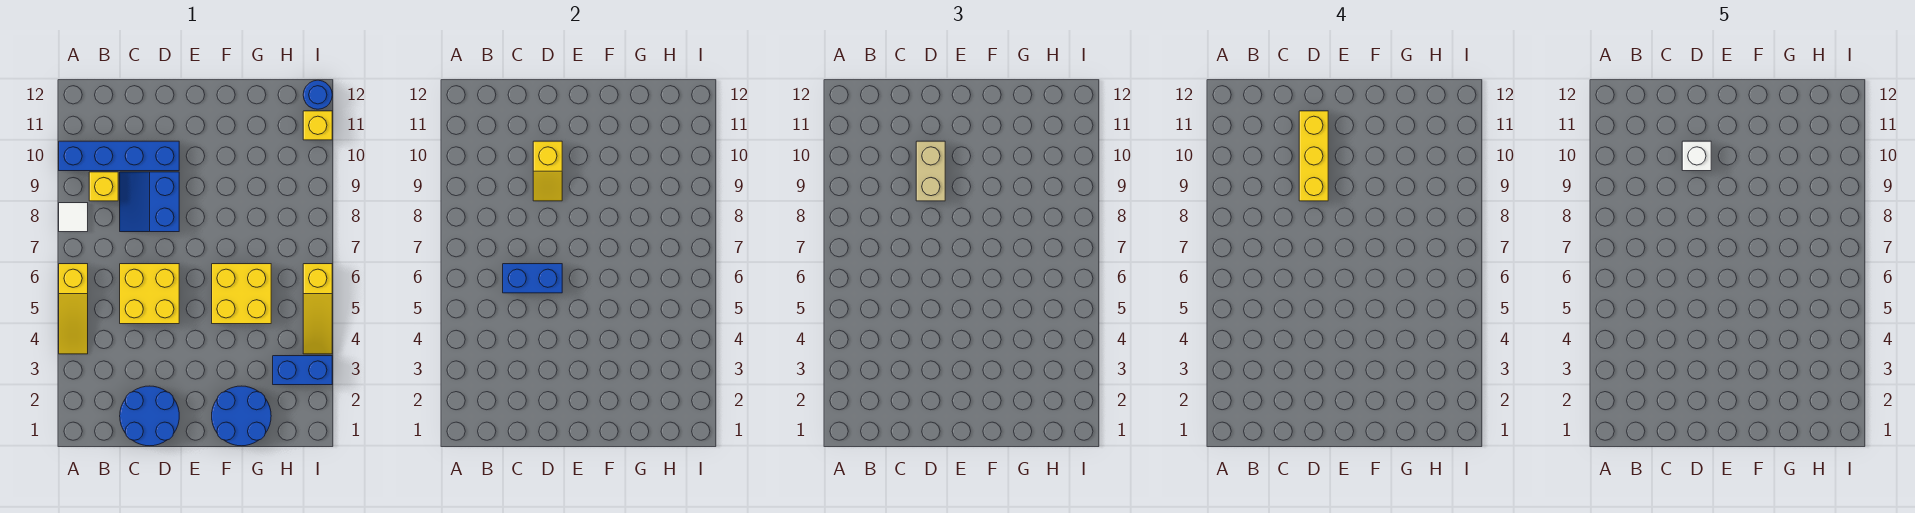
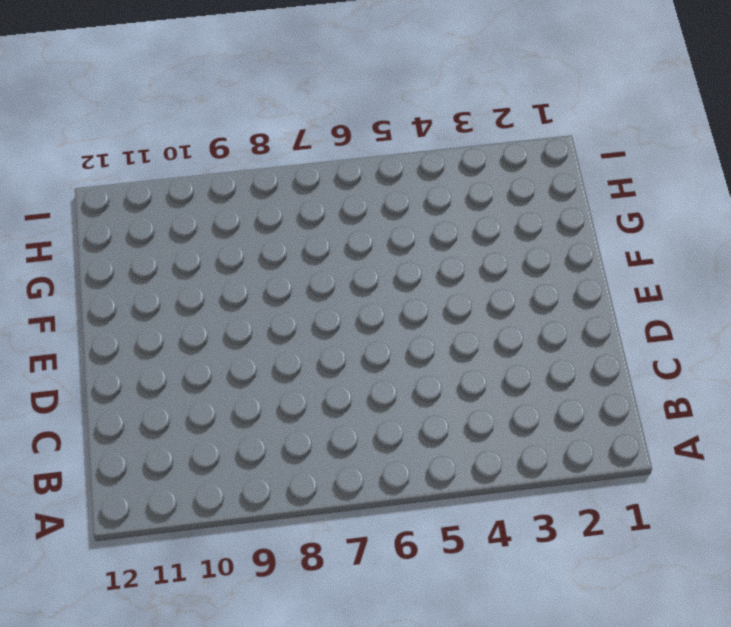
none -> yellow 1x3 slope [59,264,88,354]
none -> white 1x1 tile [59,203,88,232]
none -> blue 1x4 brick [59,141,179,171]

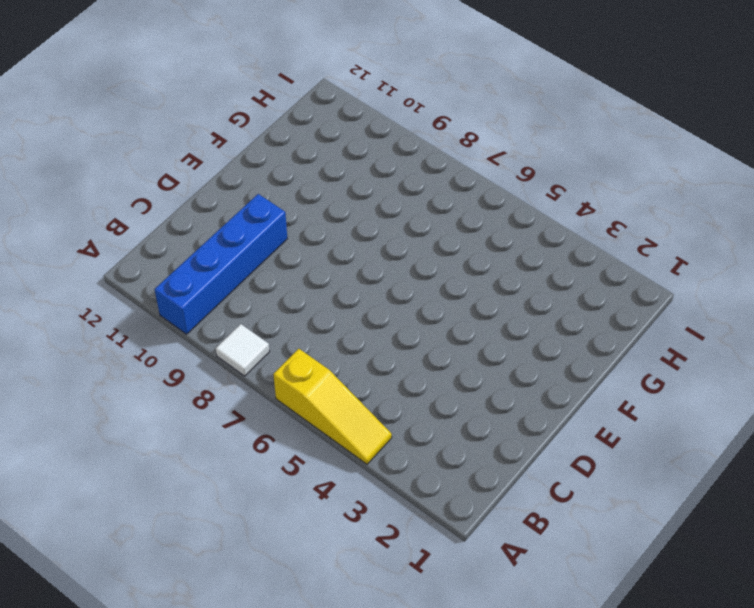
none -> yellow 1x1 brick [89,172,118,201]
none -> blue 2x2 round brick [120,386,179,446]
none -> yellow 2x2 brick [120,264,179,324]

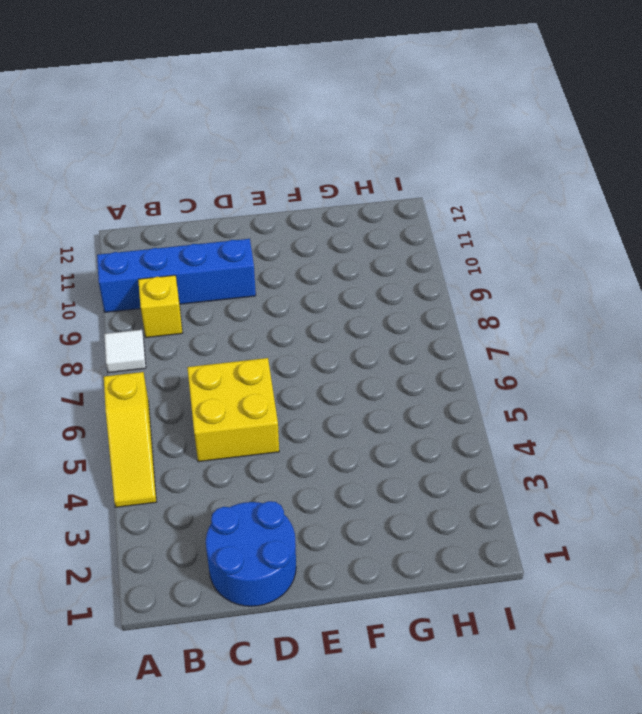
none -> blue 2x2 slope [120,172,179,232]
none -> blue 2x2 round brick [212,386,271,446]
none -> yellow 2x2 brick [212,264,271,324]

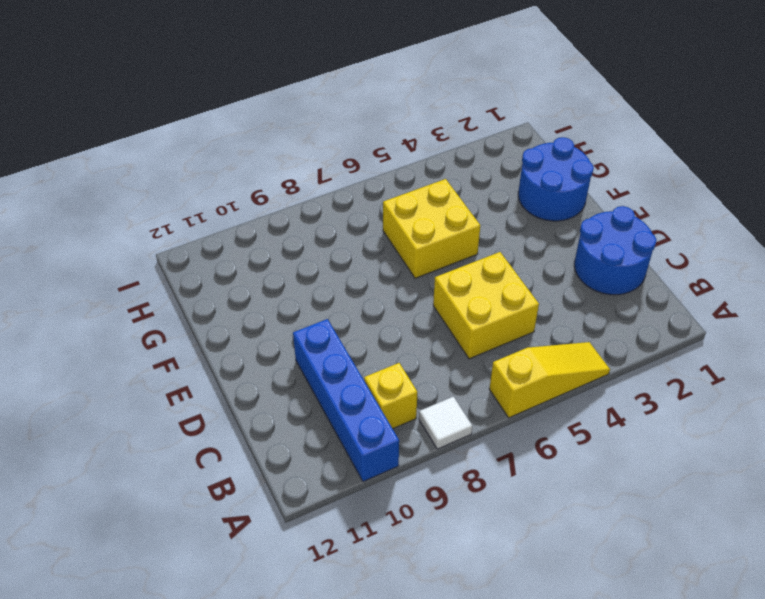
none -> blue 2x2 slope [120,172,179,232]
none -> blue 1x2 brick [273,356,332,385]
none -> yellow 1x3 slope [303,264,332,354]

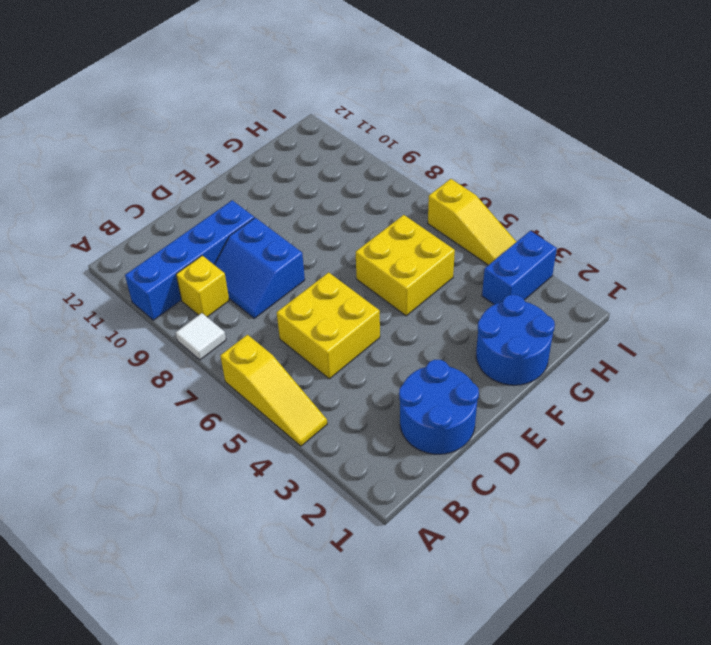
none -> yellow 1x1 brick [303,111,332,140]
none -> blue 1x1 round brick [303,80,332,109]
none -> blue 1x2 brick [503,264,562,293]

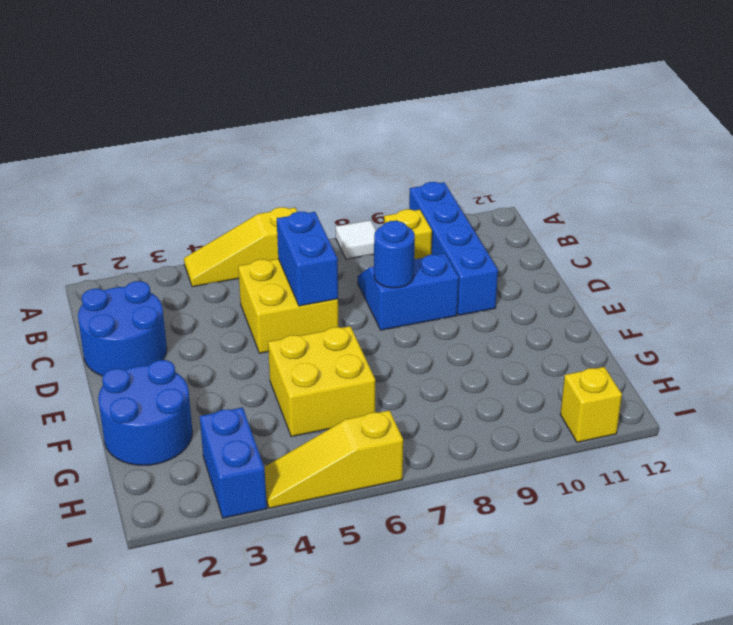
blue 1x1 round brick [374,221,415,288] -> blue 1x1 round brick moved to [303,80,332,109]
none -> yellow 1x2 slope [533,141,562,201]
none -> tan 1x2 brick [916,141,945,201]
none -> yellow 1x3 brick [1299,111,1328,201]

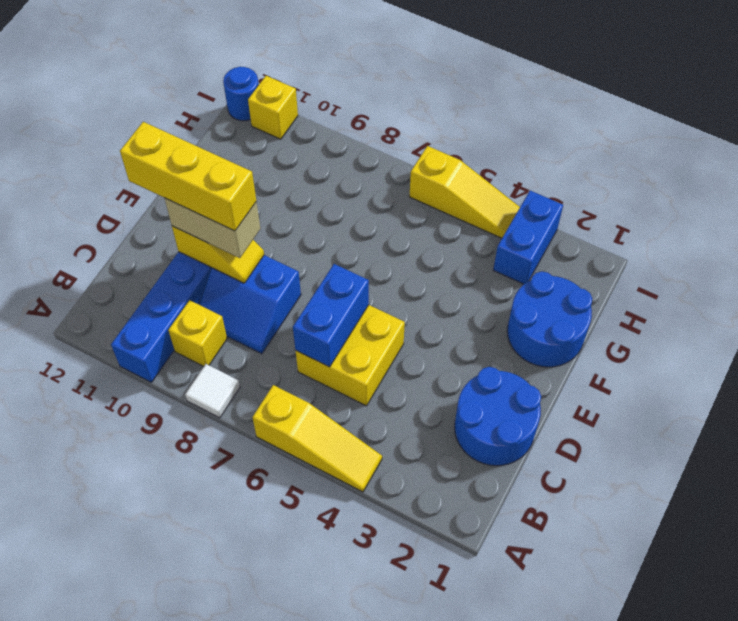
none -> yellow 2x2 brick [212,264,271,324]
none -> white 1x1 brick [1682,141,1711,171]

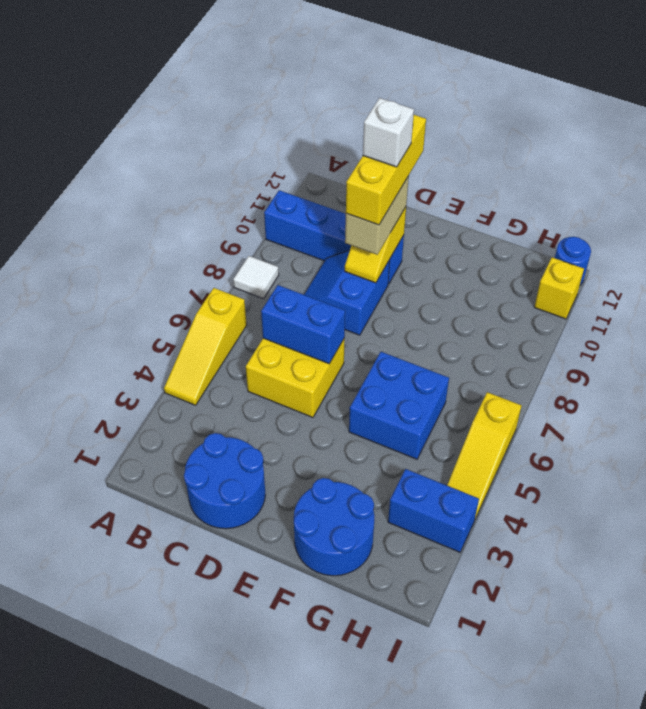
blue 2x2 brick [349,352,449,459] -> yellow 2x2 brick [212,264,271,324]
none -> yellow 1x1 brick [89,172,118,201]

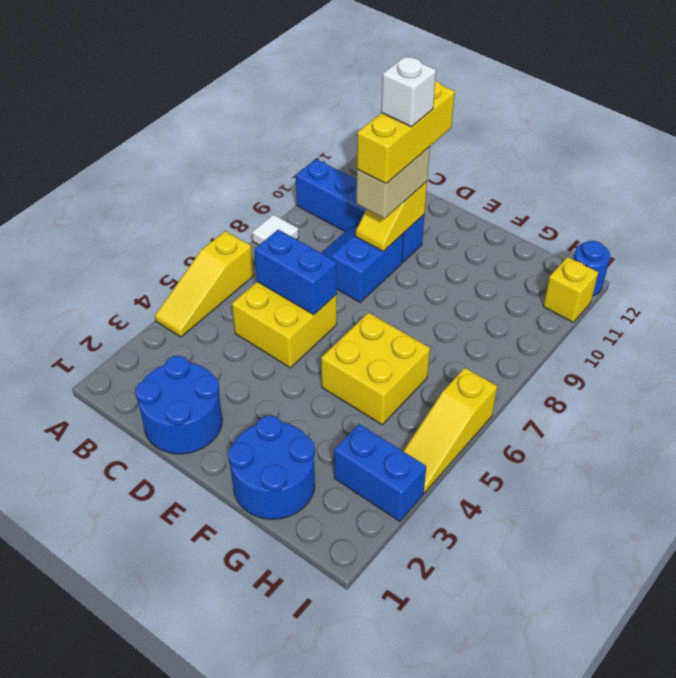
none -> yellow 1x1 brick [89,172,118,201]

